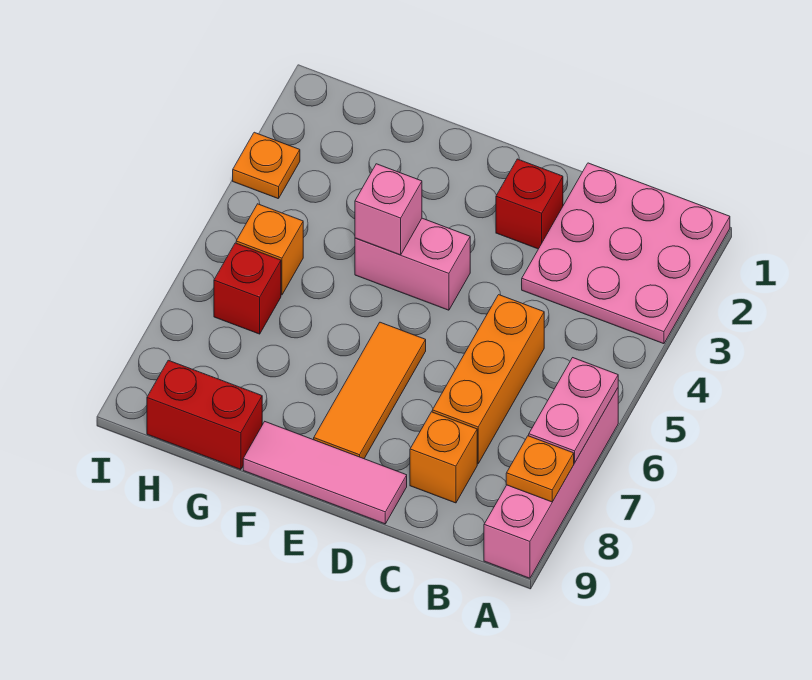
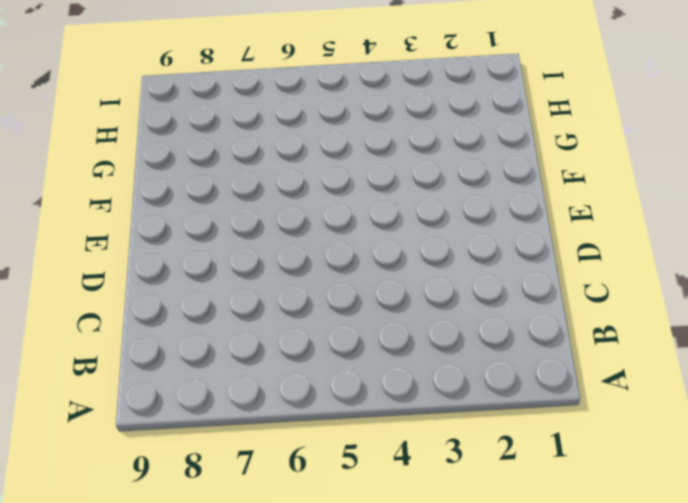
none -> pink 3x3 plate [522,163,730,344]
none -> pink 1x4 brick [484,388,618,578]
none -> orange 1x3 brick [432,295,544,464]

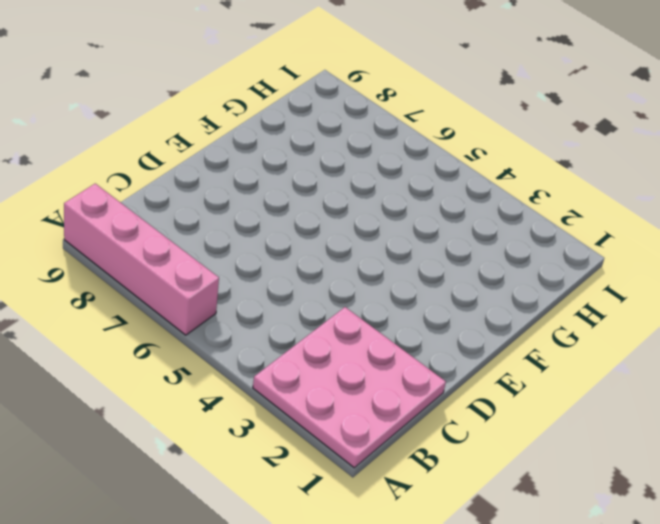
none -> orange 1x3 brick [432,295,544,464]
none -> orange 1x1 brick [410,412,477,503]
none -> red 1x1 brick [496,159,563,249]

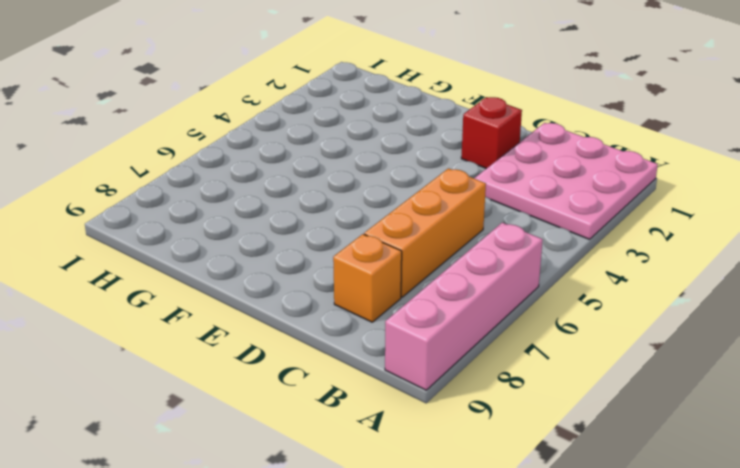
none -> pink 1x3 tile [243,422,407,524]
none -> pink 1x2 brick [355,218,470,310]
none -> orange 1x3 tile [314,322,426,459]

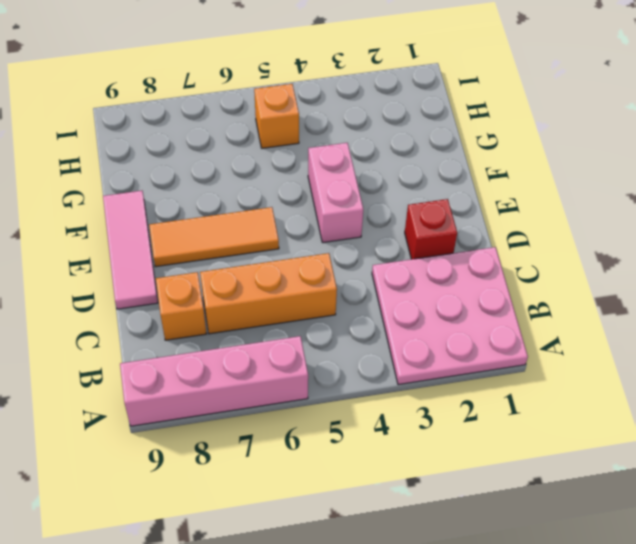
none -> red 1x2 brick [147,360,262,470]
none -> red 1x1 brick [214,243,281,334]
none -> orange 1x1 plate [233,132,300,199]

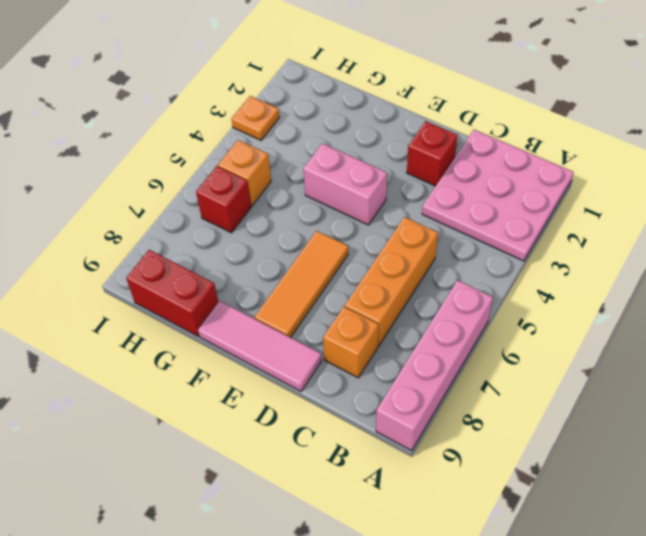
none -> pink 1x2 plate [529,358,618,463]
none -> orange 1x1 plate [506,436,574,502]
none -> pink 1x1 brick [355,164,422,255]

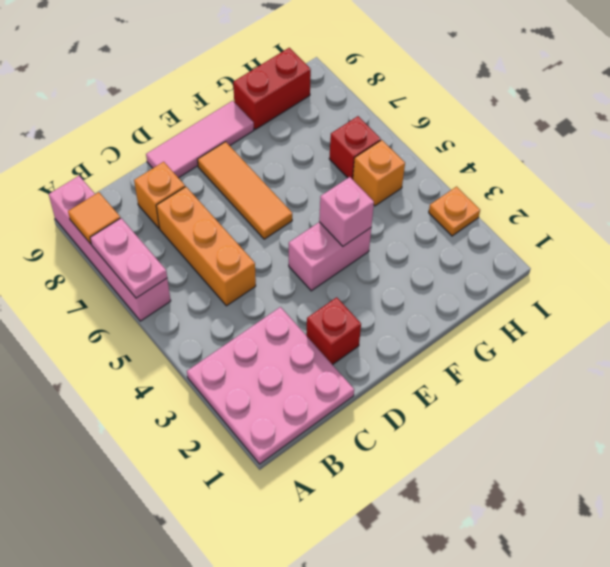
orange 1x1 tile [68,192,120,244] -> orange 1x1 plate [506,436,574,502]

